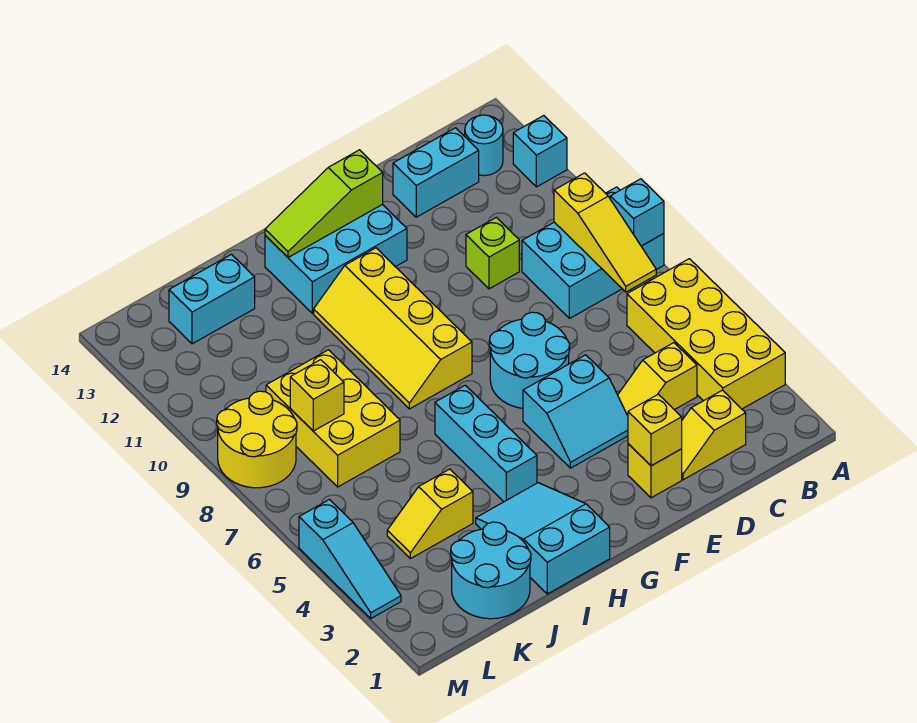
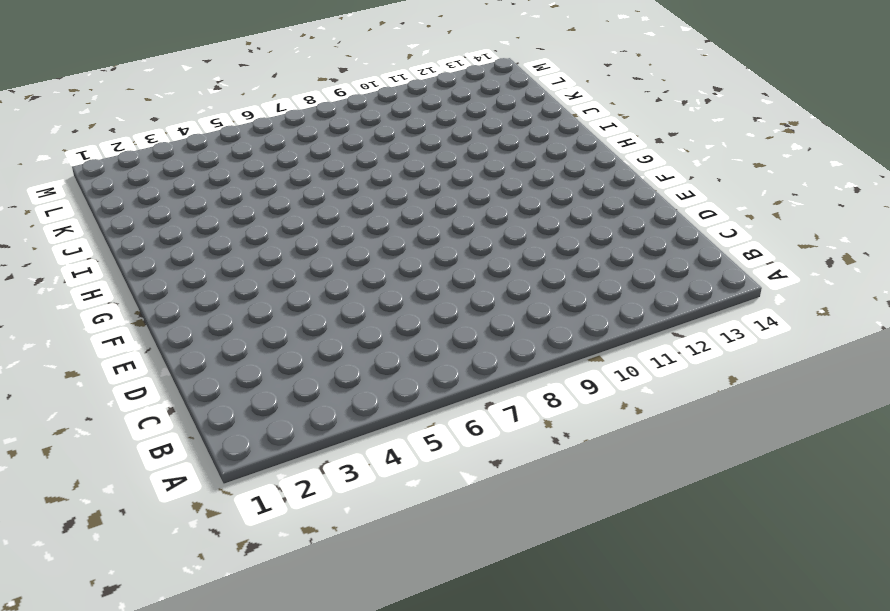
none -> yellow 2x4 brick [627,259,785,409]
none -> cyan 2x3 brick [522,187,664,318]
none -> cyan 1x1 brick [513,116,567,187]

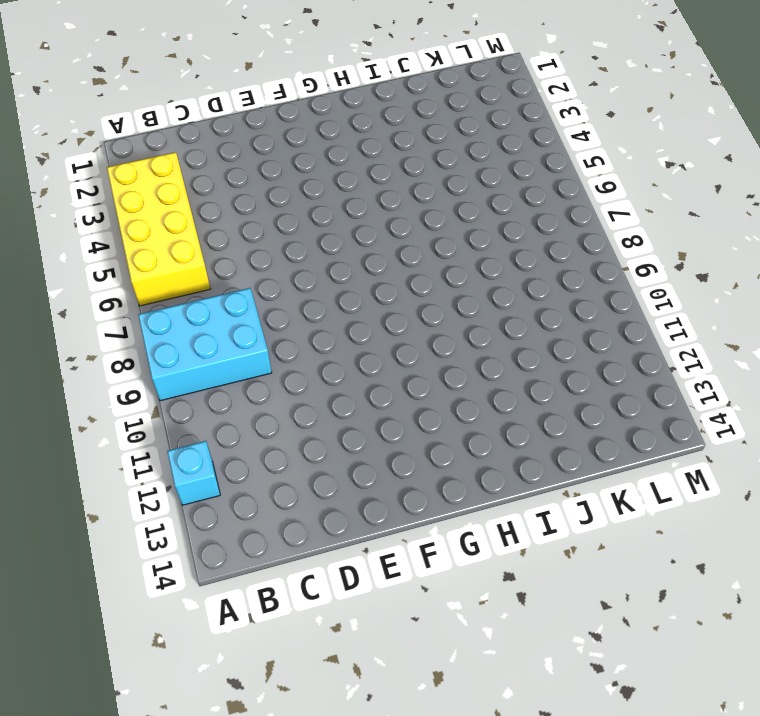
none -> cyan 1x1 round brick [465,115,503,176]
none -> yellow 1x2 slope [682,390,746,480]
none -> yellow 1x2 slope [618,343,697,416]

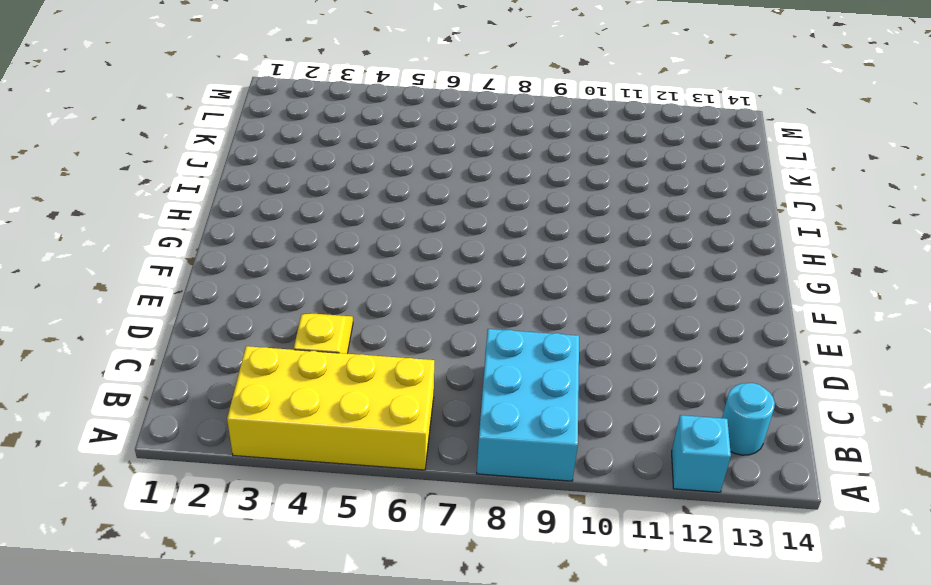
none -> yellow 1x2 slope [682,390,746,480]
none -> cyan 1x2 brick [393,128,479,217]
none -> lime 1x1 brick [466,217,519,289]

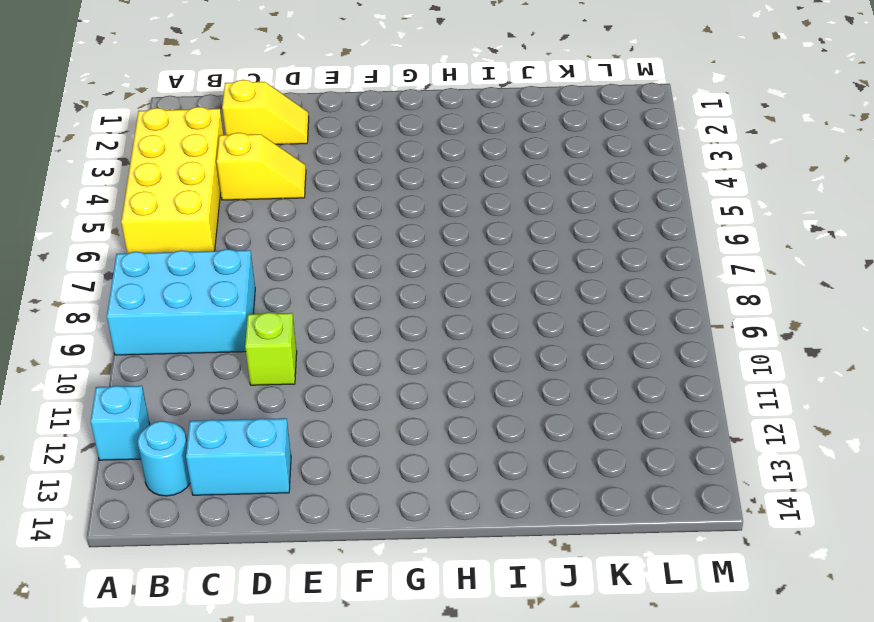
none -> yellow 1x1 brick [628,444,682,498]
none -> cyan 2x2 slope [523,355,628,468]
none -> cyan 2x2 round brick [489,312,570,408]

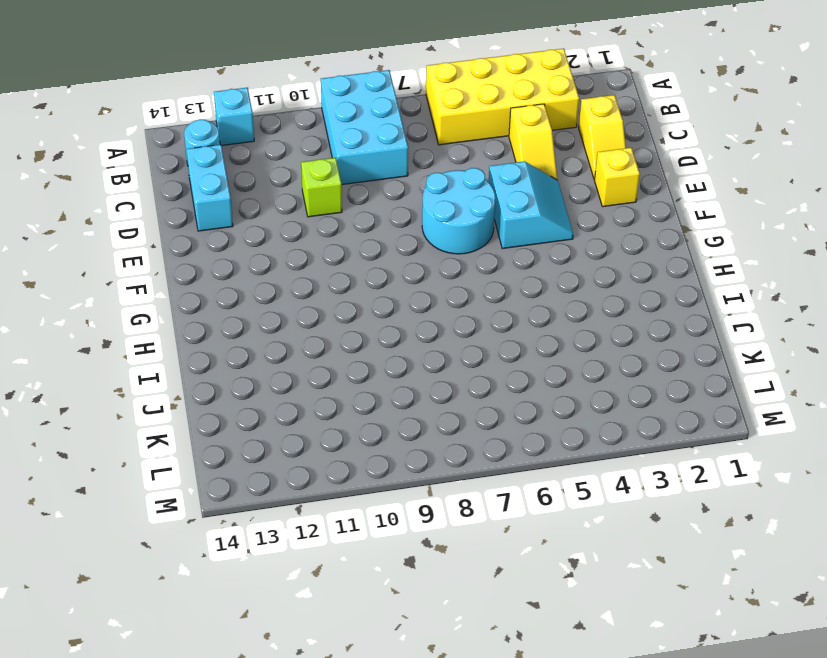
none -> cyan 2x3 brick [265,204,407,313]
none -> yellow 2x4 slope [314,248,472,409]
none -> cyan 2x3 slope [476,483,610,594]

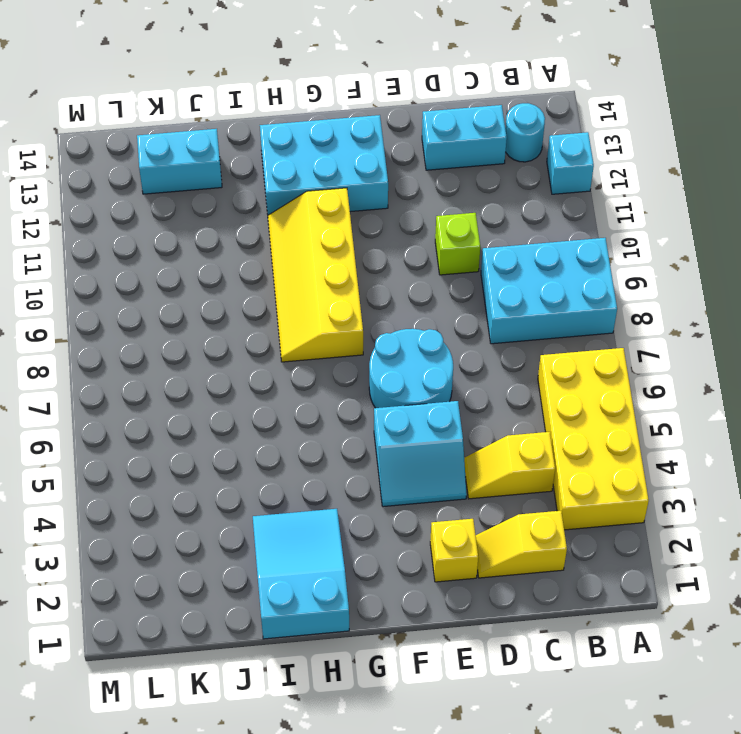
none -> cyan 1x3 brick [435,385,537,502]
none -> cyan 2x2 round brick [451,522,531,619]
none -> yellow 1x2 slope [387,469,473,559]

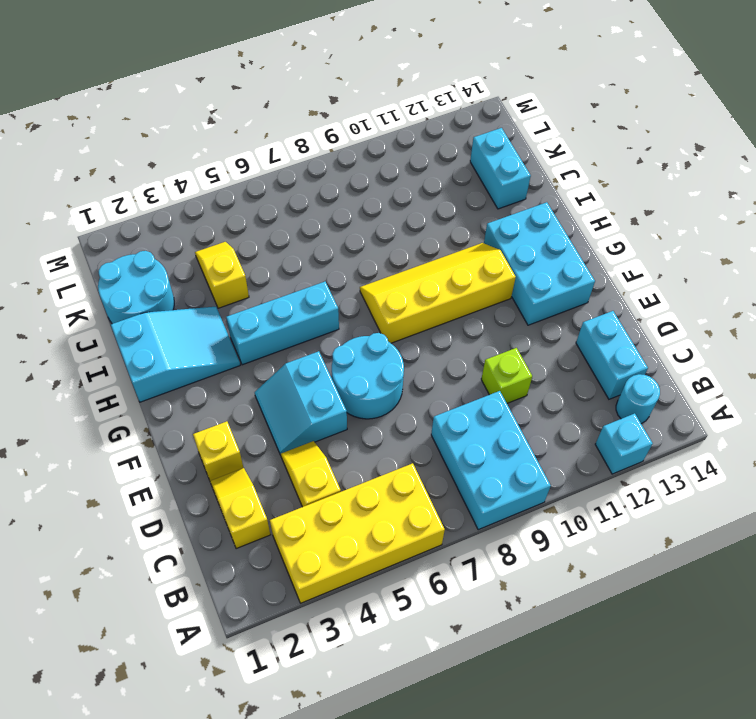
none -> yellow 2x3 brick [266,350,400,487]
none -> yellow 2x2 round brick [217,391,297,488]
none -> cyan 1x3 slope [299,500,401,618]

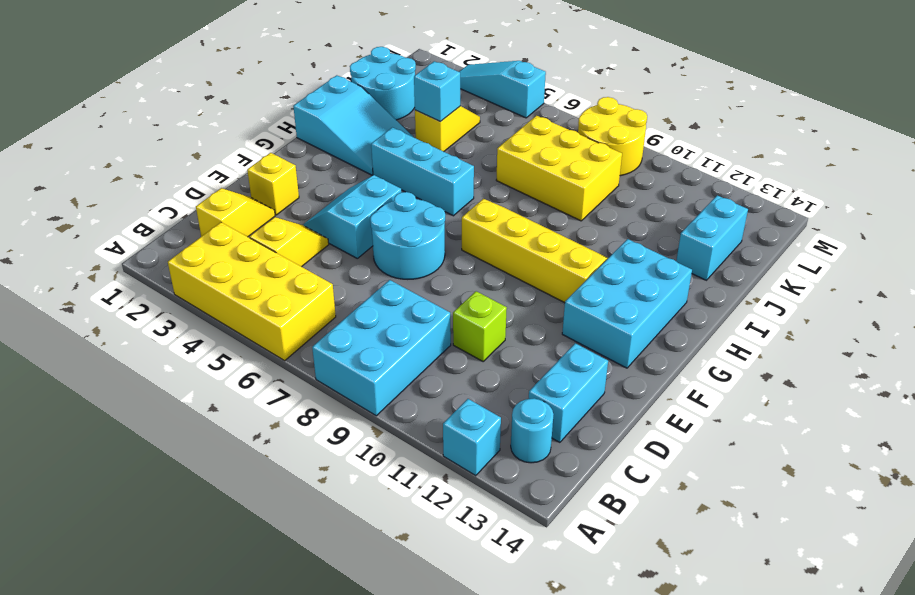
cyan 1x1 brick [414,61,460,122] -> cyan 1x1 brick moved to [610,179,664,246]
none -> yellow 1x3 slope [554,173,656,292]
none -> yellow 1x1 brick [628,394,682,466]
none -> lime 1x3 slope [265,150,383,257]

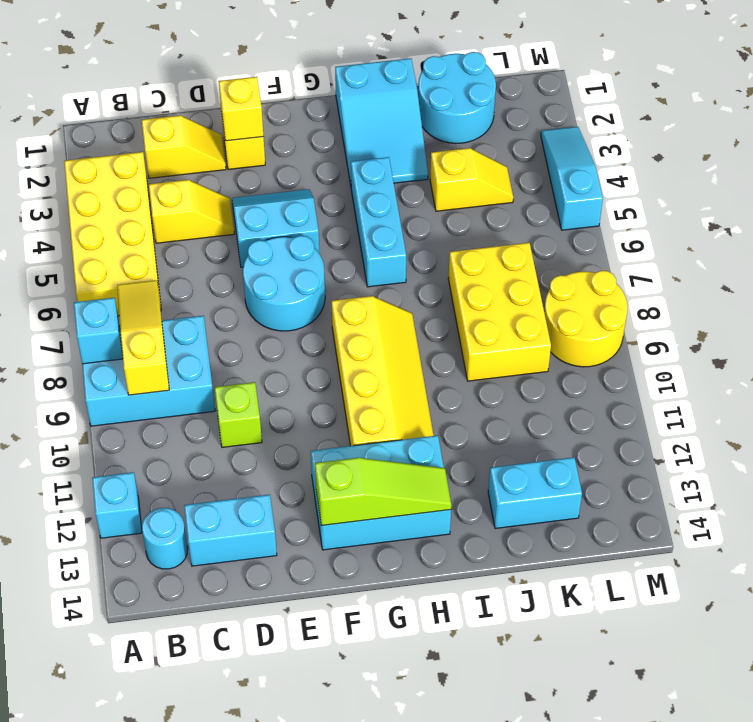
none -> yellow 1x1 brick [290,360,344,431]

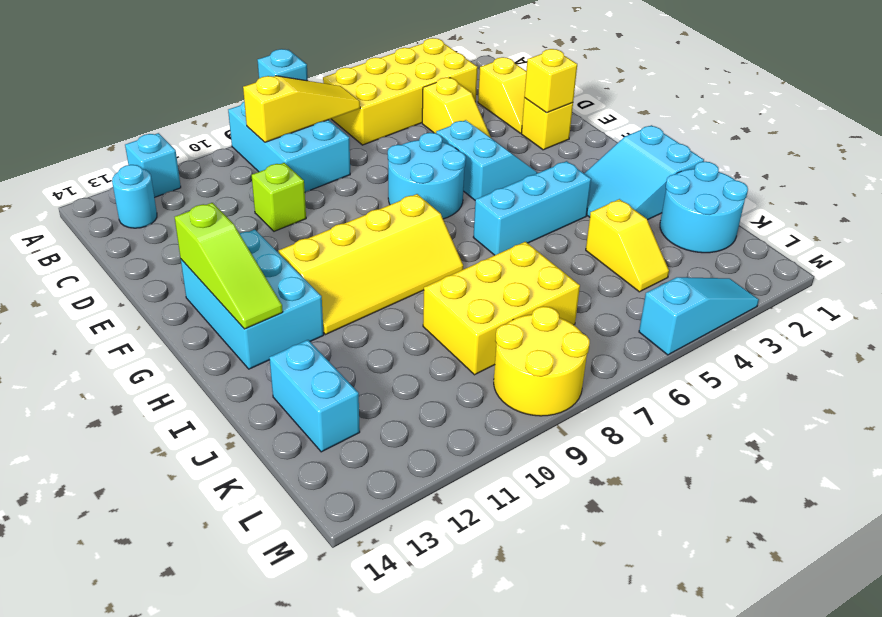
none -> cyan 1x2 brick [393,128,479,217]
none -> yellow 1x1 brick [290,360,344,431]

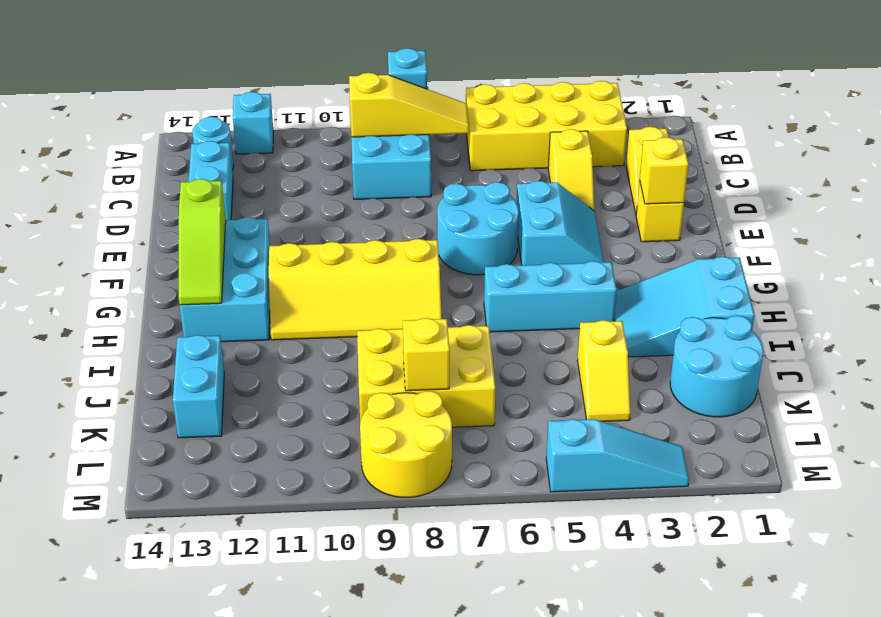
none -> lime 1x1 brick [466,217,519,289]

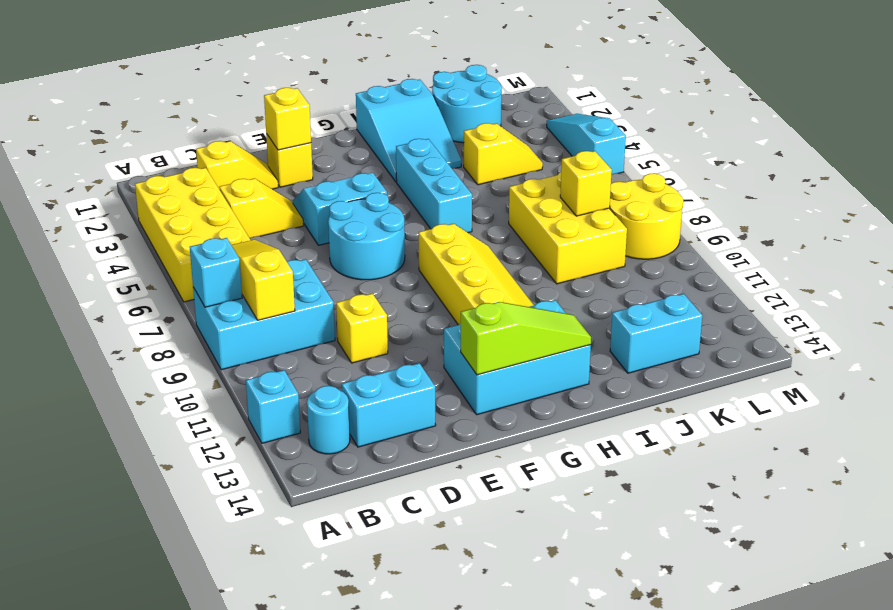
yellow 1x1 brick [336,294,388,363] -> lime 1x1 brick [466,217,519,289]

